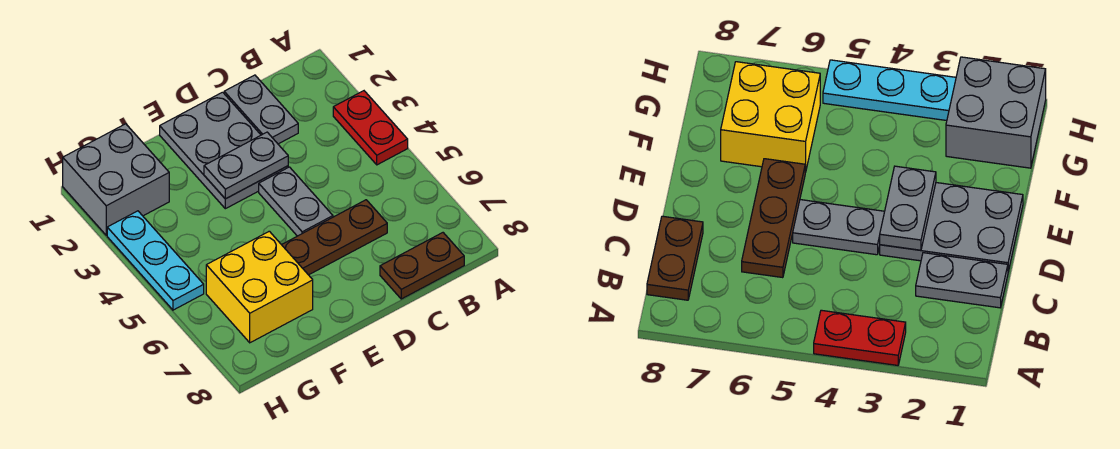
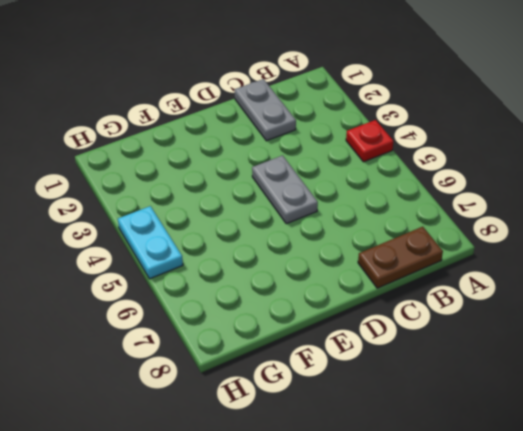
red 1x1 plate [346,120,393,162] -> red 1x2 plate [333,91,408,165]
cyan 1x2 plate [118,206,183,279] -> cyan 1x3 plate [107,211,204,310]
none -> brown 1x3 plate [282,200,387,275]
none -> grey 2x3 plate [160,92,288,209]

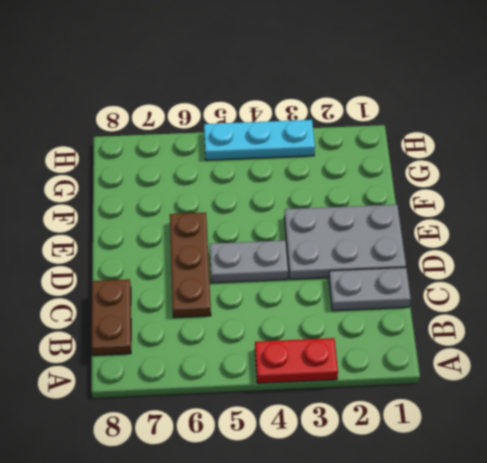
none -> yellow 2x2 brick [206,231,313,343]
none -> grey 2x2 brick [63,124,169,235]

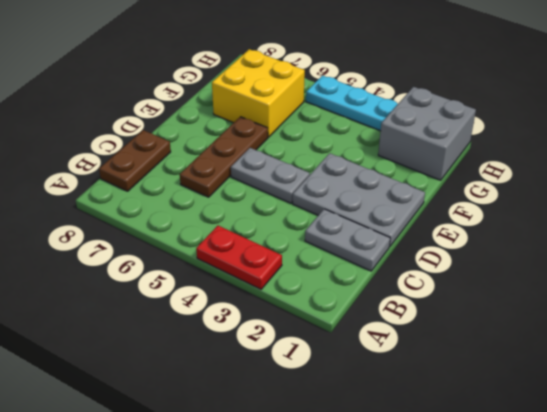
none -> grey 1x2 plate [204,132,288,199]

